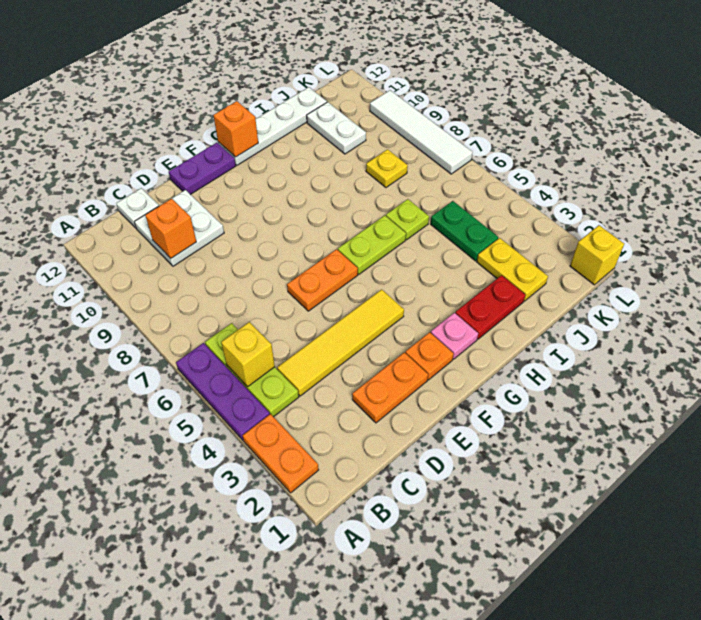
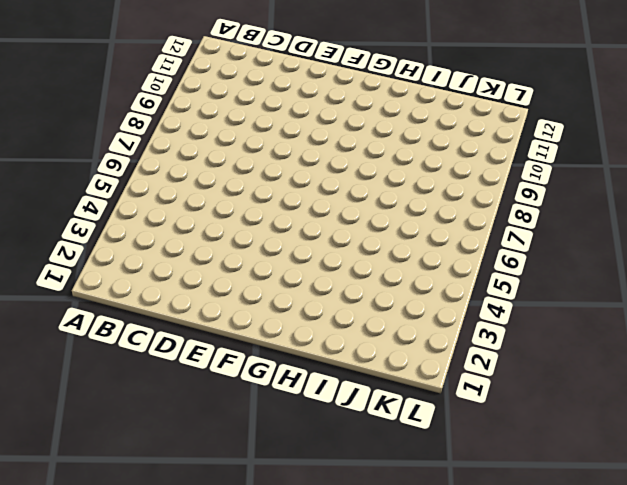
none -> orange 1x2 plate [243,414,319,493]
none -> purple 1x3 plate [176,343,270,440]
none -> lime 1x3 plate [205,323,299,417]

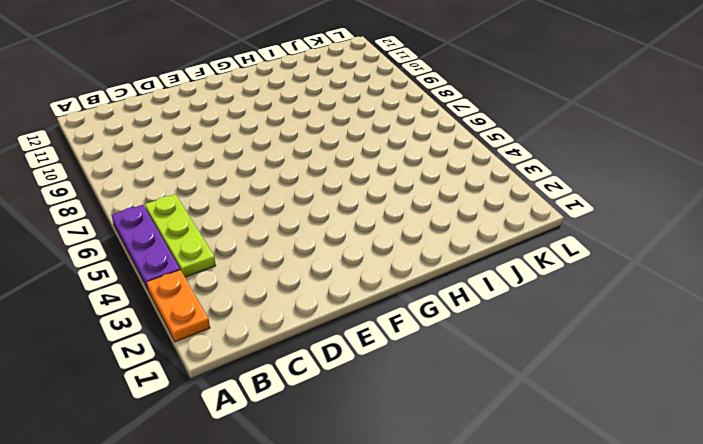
none -> yellow 1x4 tile [277,289,404,396]
none -> white 2x2 plate [134,190,224,266]
none -> white 1x1 plate [116,188,159,228]

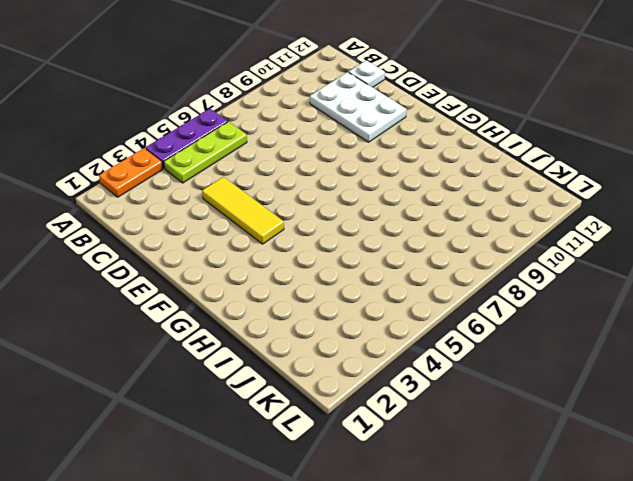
white 2x3 plate [310,72,407,142] -> white 2x2 plate [134,190,224,266]
yellow 1x3 tile [202,177,284,244] -> yellow 1x4 tile [277,289,404,396]
none -> orange 1x2 plate [352,352,428,423]
none -> orange 1x2 plate [287,249,358,311]
none -> purple 1x2 plate [169,143,236,195]

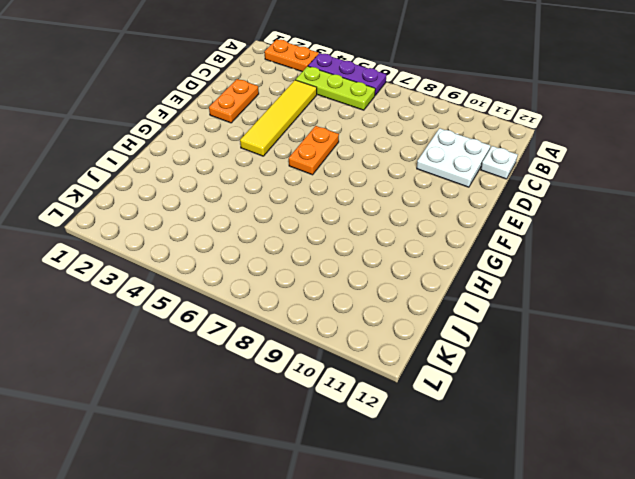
none -> purple 1x2 plate [169,143,236,195]
none -> orange 1x1 plate [405,332,454,380]
none -> pink 1x1 plate [431,313,478,359]

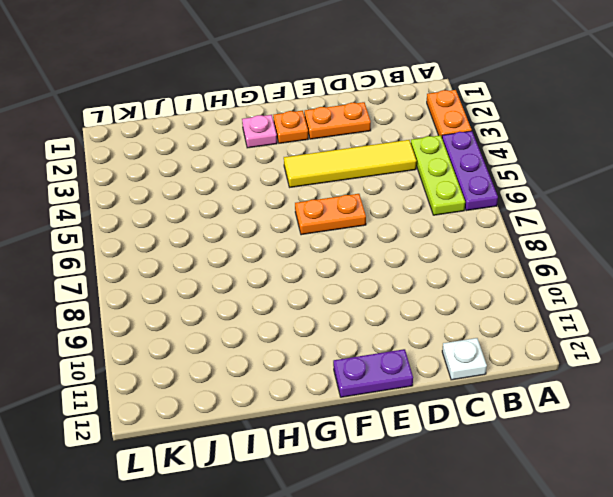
none -> white 2x2 plate [134,190,224,266]
none -> lime 1x2 plate [338,215,406,274]
none -> white 1x4 plate [218,87,327,165]

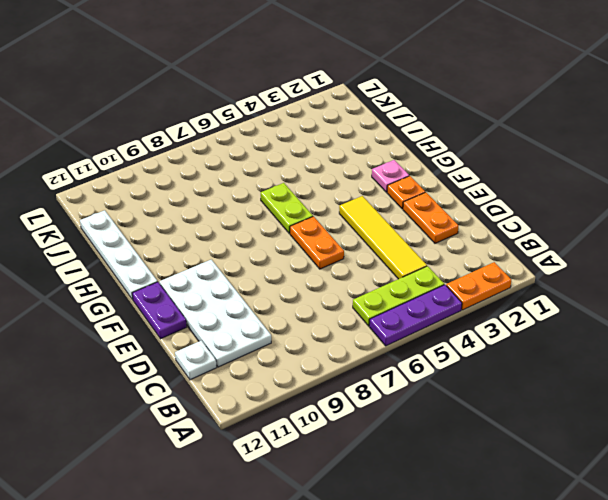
white 2x4 plate [160,259,271,367] -> white 2x2 plate [134,190,224,266]
none -> red 1x2 plate [455,275,525,339]
none -> lime 1x1 plate [386,199,429,240]
none -> yellow 1x2 plate [477,238,548,301]

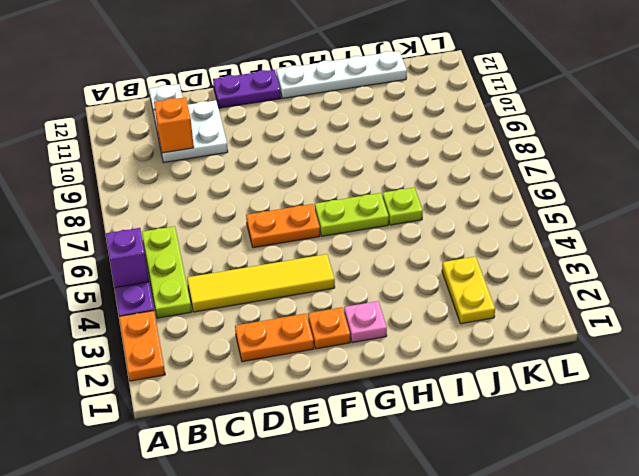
purple 1x1 brick [106,228,149,288] -> none
none -> red 1x2 plate [455,275,525,339]
none -> green 1x2 plate [431,201,498,261]
none -> yellow 1x1 plate [366,149,408,187]

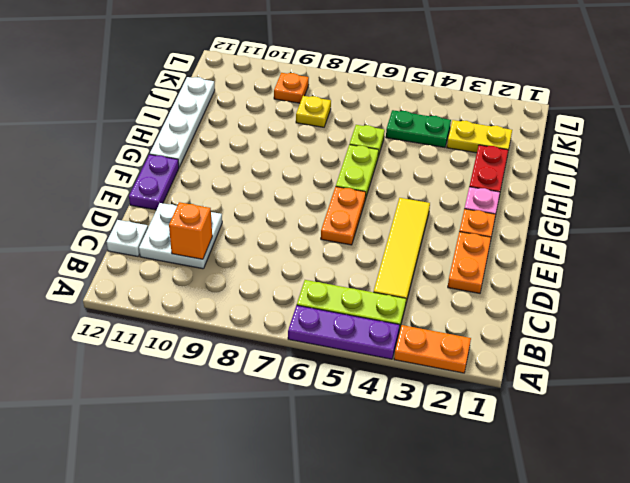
orange 1x1 plate [274,73,309,103] -> none
none -> white 1x2 plate [307,102,366,154]
none -> yellow 1x1 brick [570,225,624,285]
none -> white 1x4 tile [370,90,473,174]

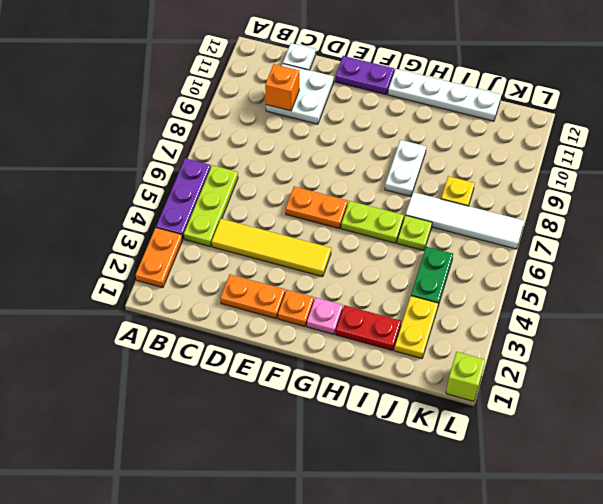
white 1x2 plate [385,140,426,196] -> white 1x2 plate moved to [307,102,366,154]
white 1x4 tile [406,192,524,249] -> white 1x4 tile turned to [370,90,473,174]
lime 1x1 brick [446,352,485,401] -> yellow 1x1 brick [570,225,624,285]
none -> yellow 1x1 brick [221,322,275,387]
none -> orange 1x1 brick [213,101,258,157]

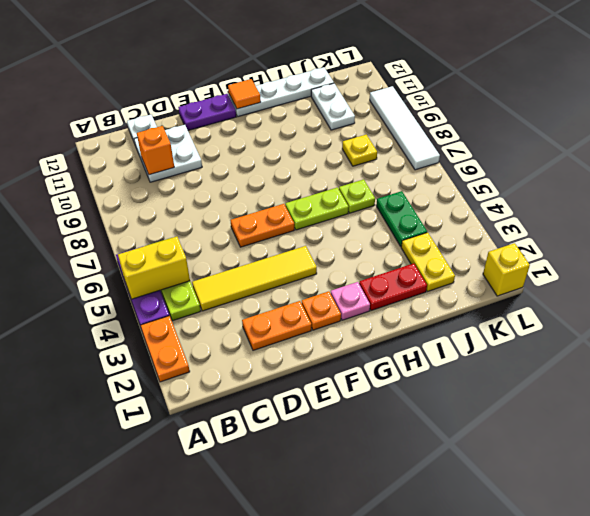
yellow 1x2 brick [118,237,190,299] -> yellow 1x1 brick [221,322,275,387]
orange 1x1 tile [228,79,261,109] -> orange 1x1 brick [213,101,258,157]

